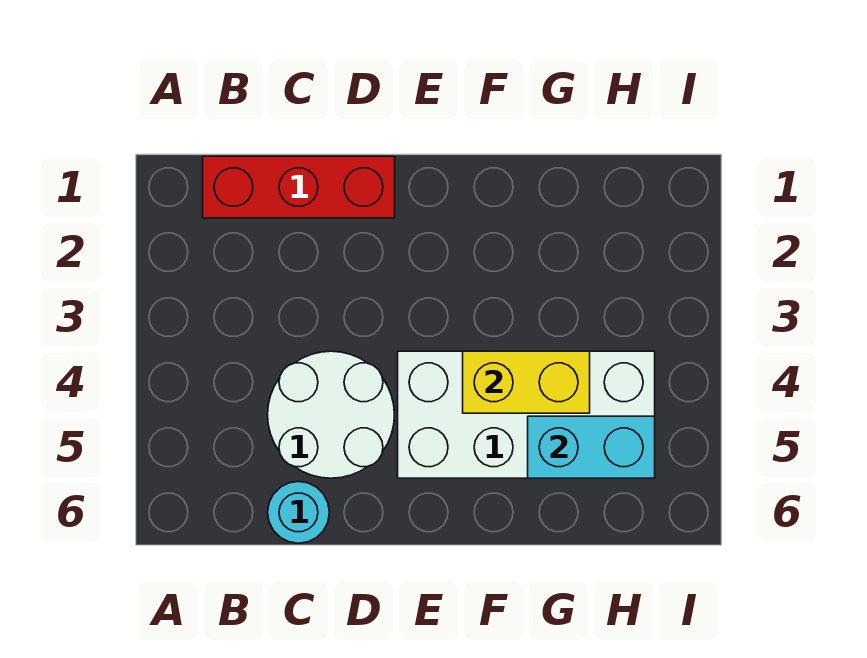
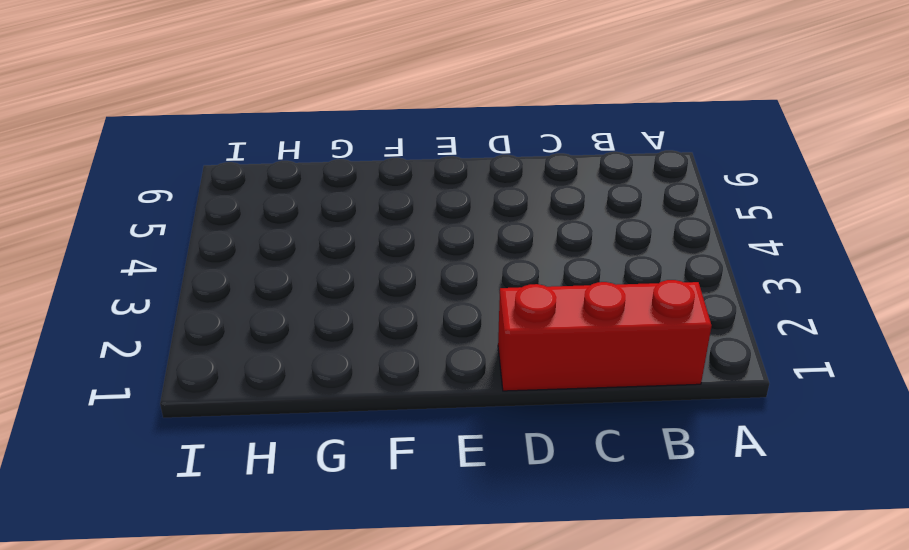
none -> white 2x2 round brick [268,351,395,478]
none -> cyan 1x1 round brick [268,482,329,543]

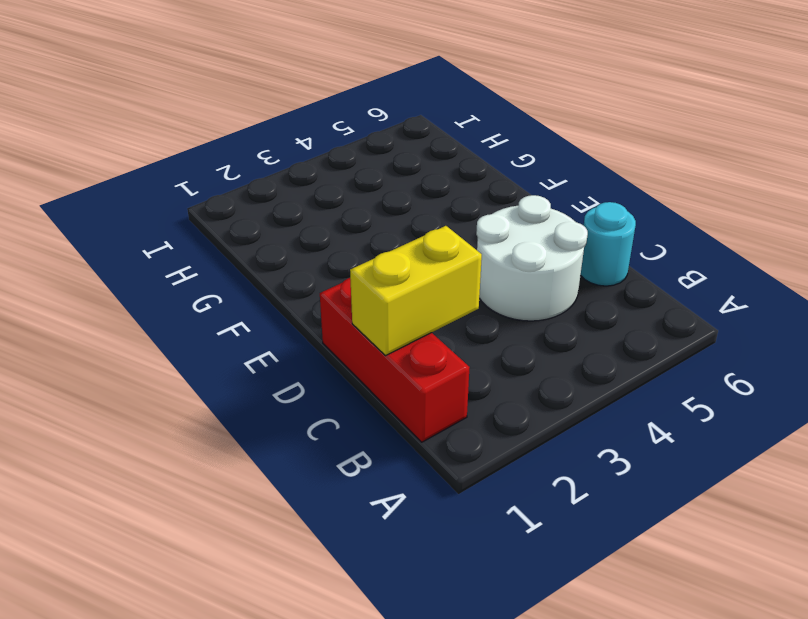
yellow 1x2 brick [350,226,482,356] -> yellow 1x2 brick turned to [463,351,590,413]
none -> white 2x4 brick [398,351,655,478]
none -> cyan 1x2 brick [528,416,655,478]

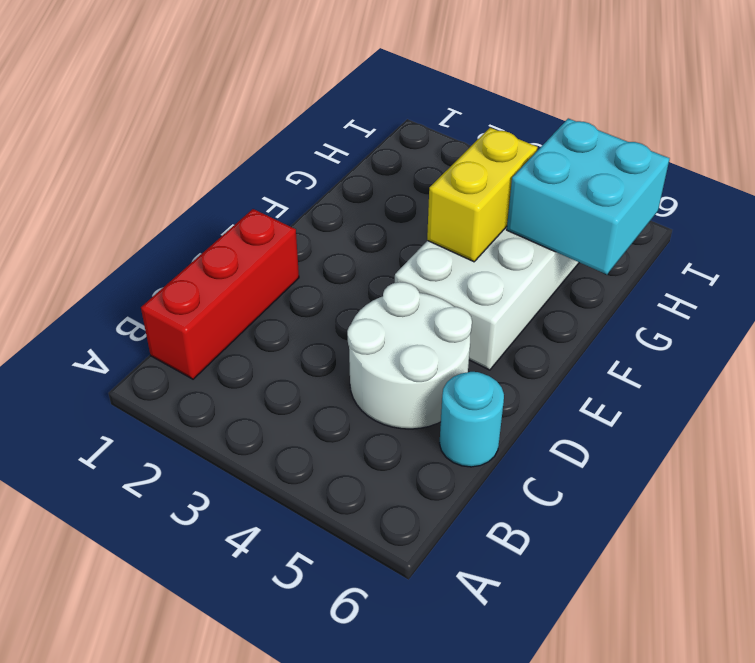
cyan 2x2 brick [507,118,670,275] -> cyan 1x2 brick [528,416,655,478]

